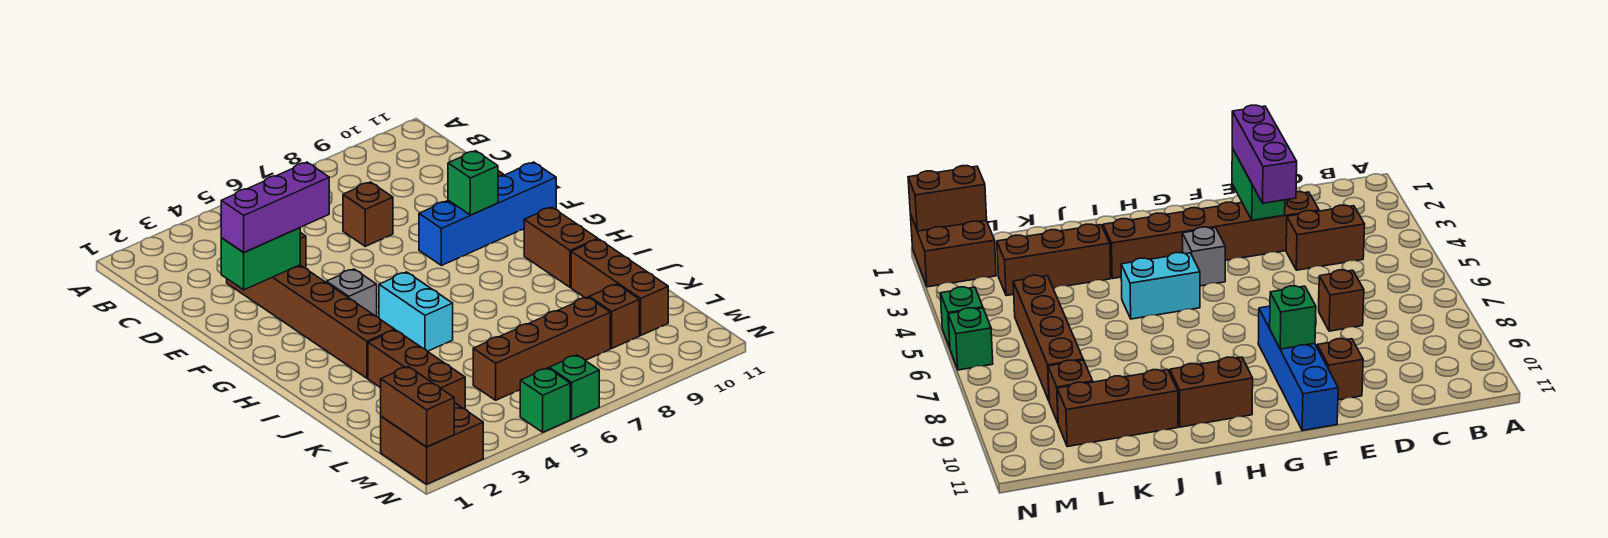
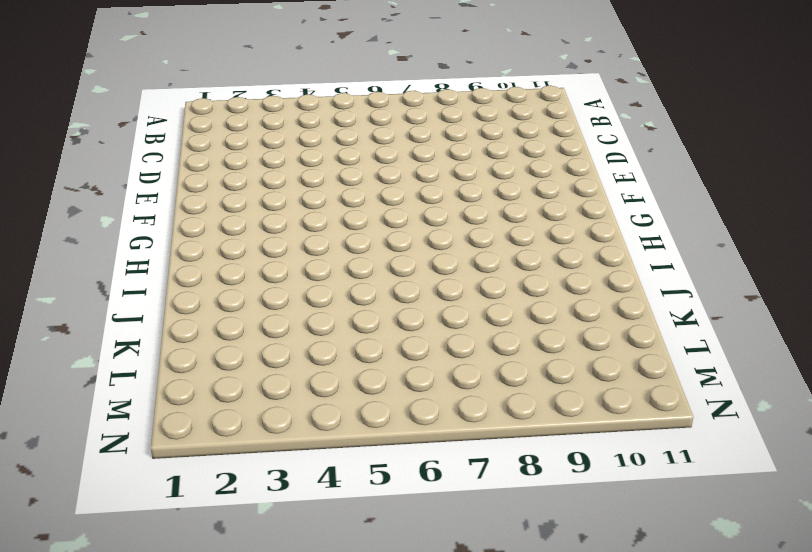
none -> brown 1x2 brick [1286,205,1365,270]
none -> brown 1x6 brick [227,265,395,378]
none -> brown 1x1 brick [343,182,393,246]

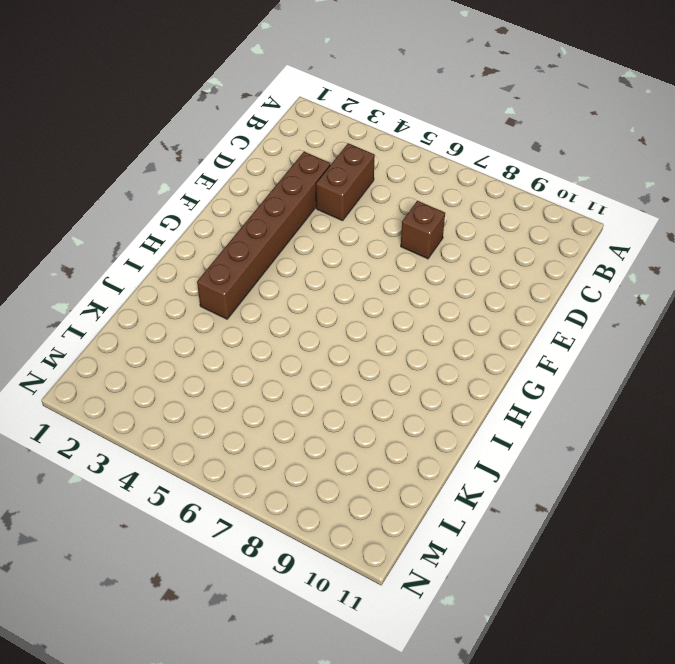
none -> brown 1x1 brick [1317,339,1363,400]
none -> blue 1x4 brick [419,162,556,265]
none -> grey 1x1 brick [326,269,377,316]

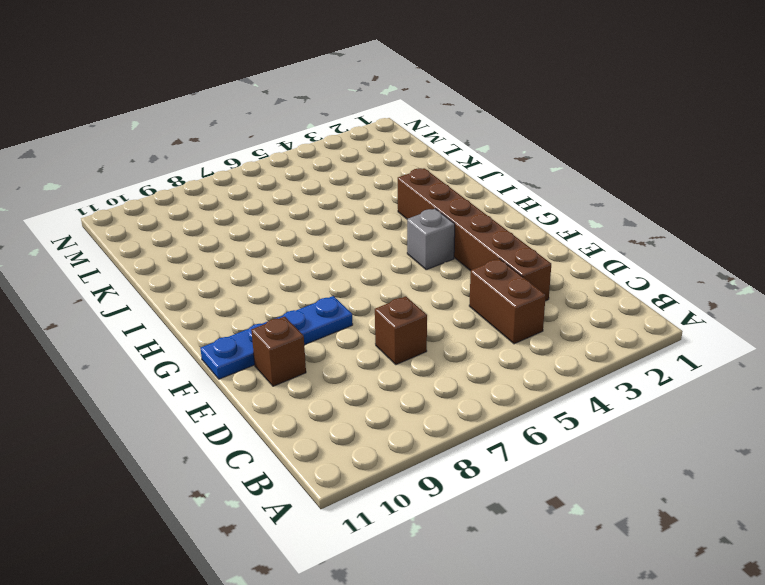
blue 1x4 plate [200,296,353,379] -> blue 1x4 brick [419,162,556,265]
none -> cyan 1x2 brick [379,272,453,351]
none -> brown 1x2 brick [524,207,598,288]
none -> brown 1x3 brick [368,330,465,409]

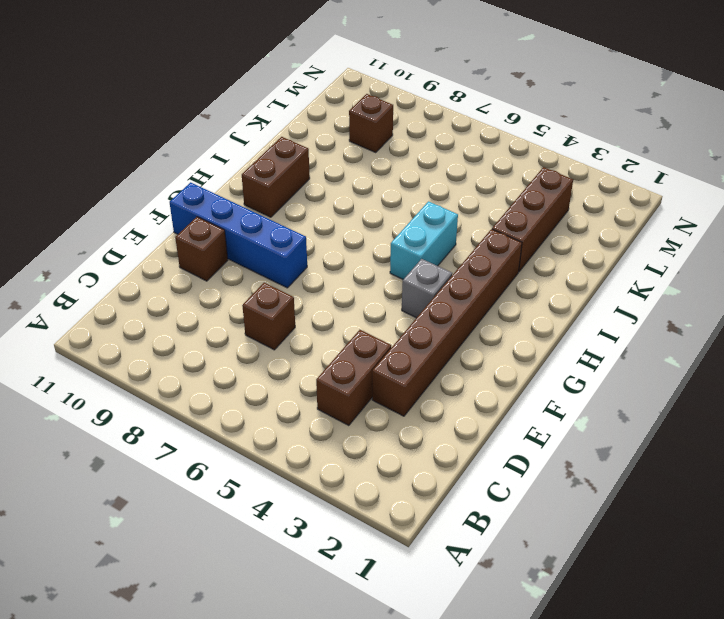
none -> brown 1x3 brick [571,239,668,335]
none -> brown 1x4 brick [473,297,610,400]
none -> brown 2x2 brick [381,403,483,484]

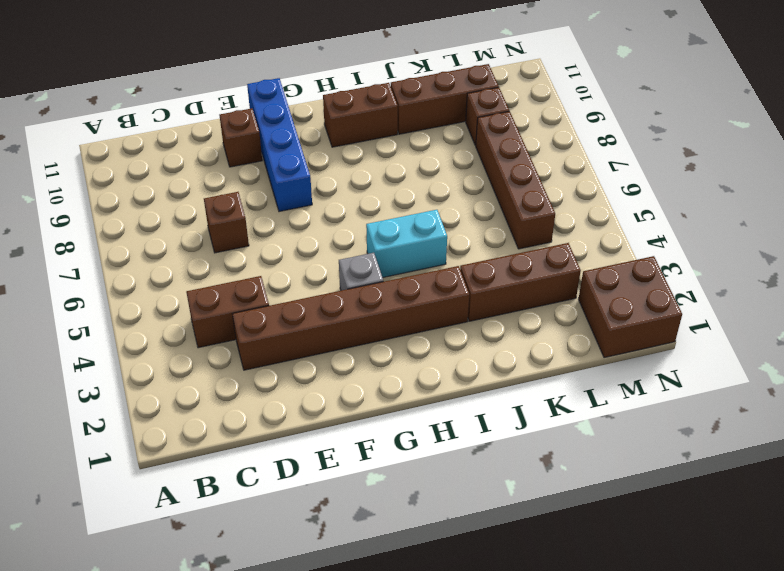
none -> green 1x1 brick [520,368,570,432]
none -> green 1x1 brick [549,355,599,419]
none -> green 1x2 brick [221,228,300,290]

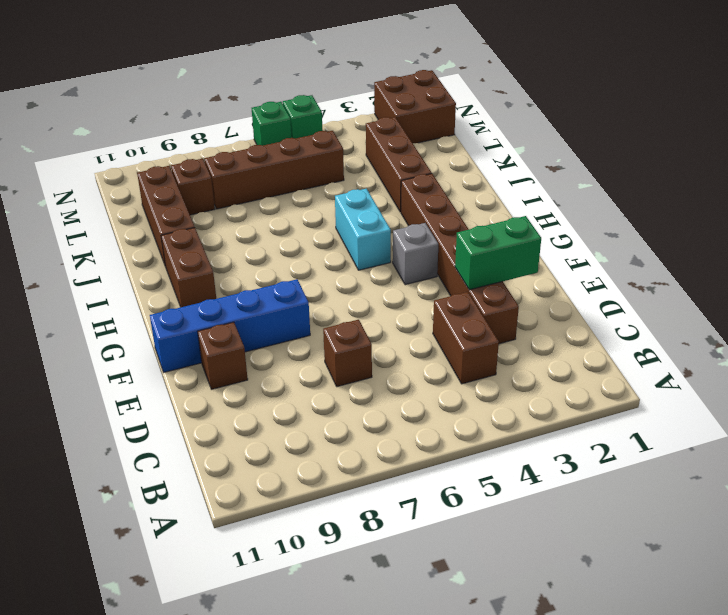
none -> green 1x1 brick [448,151,498,215]
none -> brown 1x2 brick [381,367,454,447]
none -> purple 1x3 brick [221,162,329,252]

